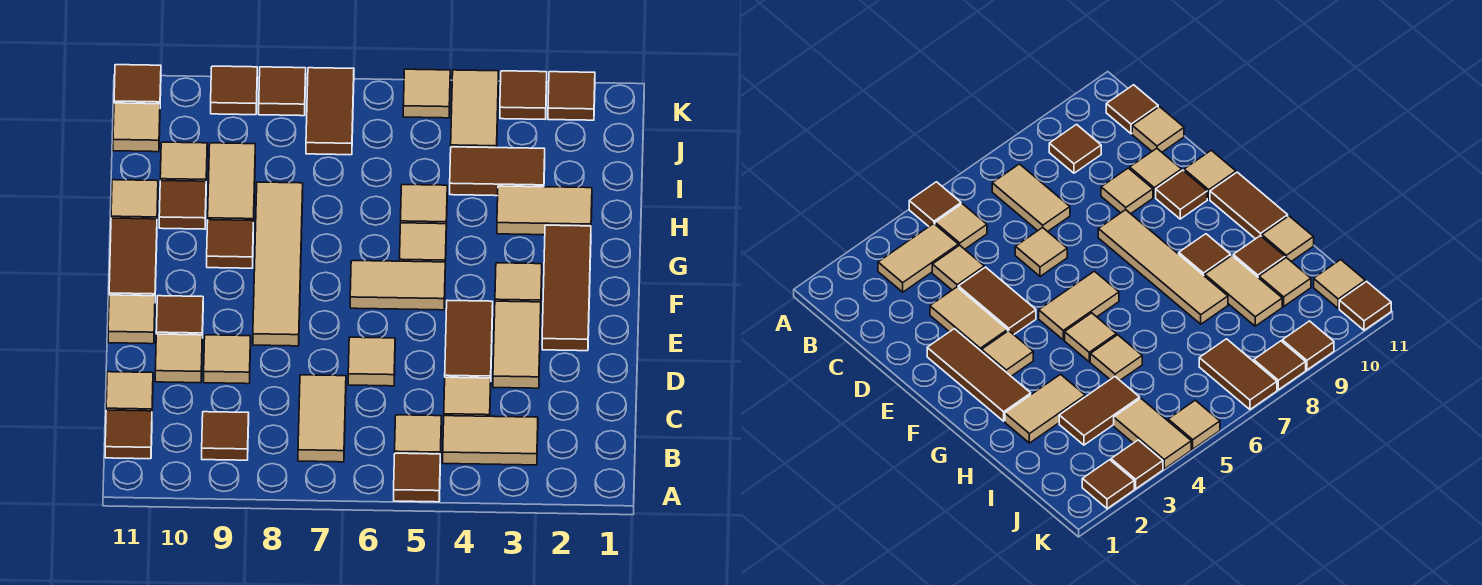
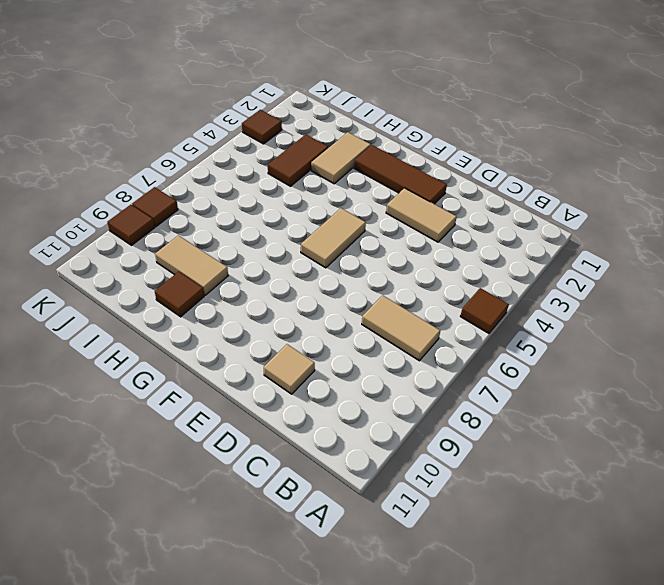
none -> tan 1x2 tile [443,416,538,465]
none -> tan 1x1 tile [395,415,441,463]
none -> brown 1x1 tile [202,412,249,460]
none -> brown 1x1 tile [105,410,152,459]

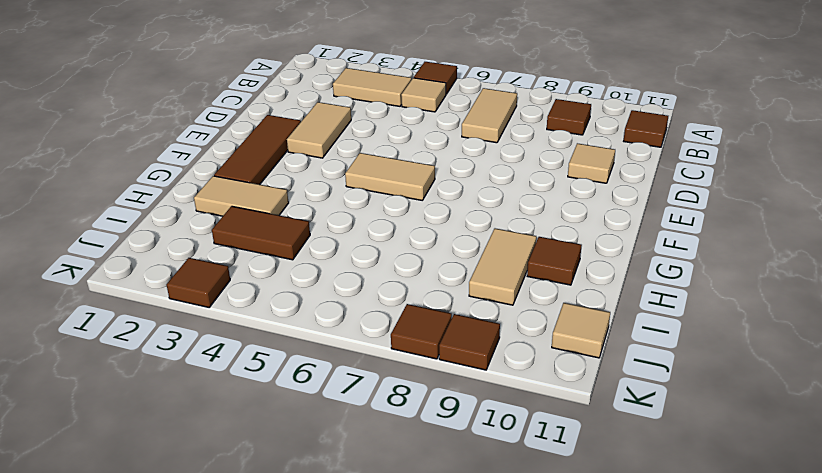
none -> tan 1x1 tile [444,377,491,416]
none -> tan 1x1 tile [106,372,153,411]
none -> brown 1x2 tile [445,300,493,378]
none -> tan 1x1 tile [348,337,395,386]

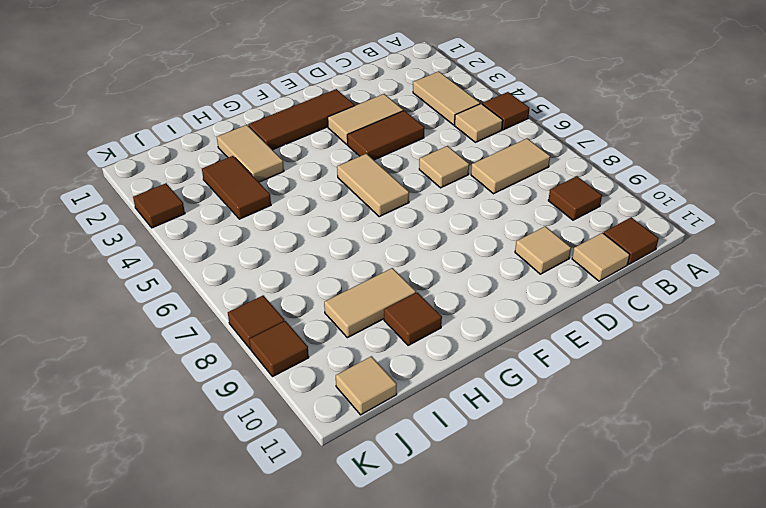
none -> tan 1x1 tile [444,377,491,416]
none -> tan 1x1 tile [204,335,251,384]
none -> tan 1x4 tile [253,182,303,346]
none -> brown 1x1 tile [156,296,203,338]

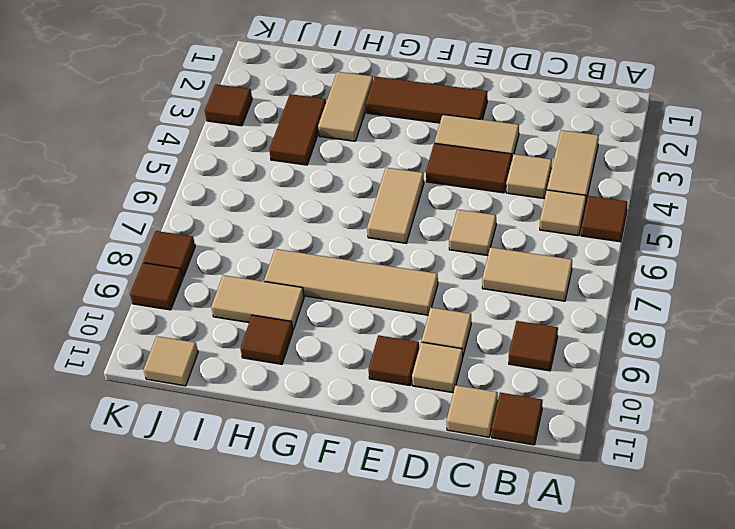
none -> tan 1x1 tile [108,295,155,344]
none -> tan 1x1 tile [495,263,542,302]
none -> brown 1x2 tile [109,218,157,296]
none -> tan 1x1 tile [400,223,446,268]

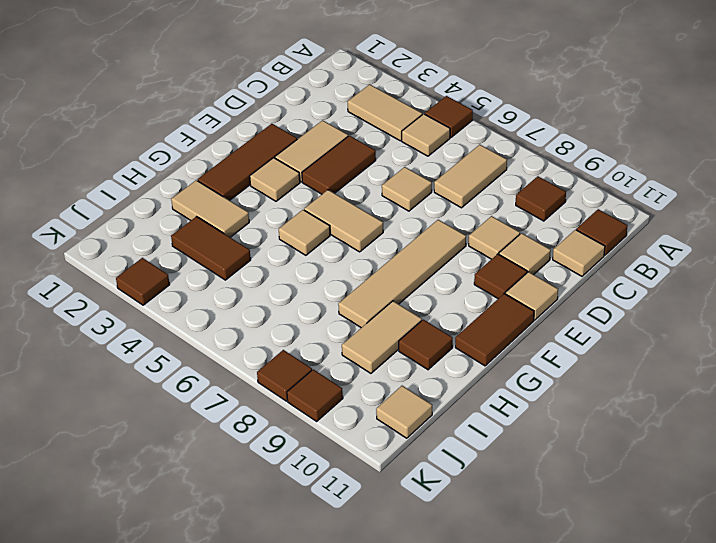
none -> tan 1x1 tile [444,377,491,416]
none -> brown 1x1 tile [207,220,253,268]
none -> tan 1x1 tile [401,185,447,229]
none -> tan 1x1 tile [111,180,158,219]

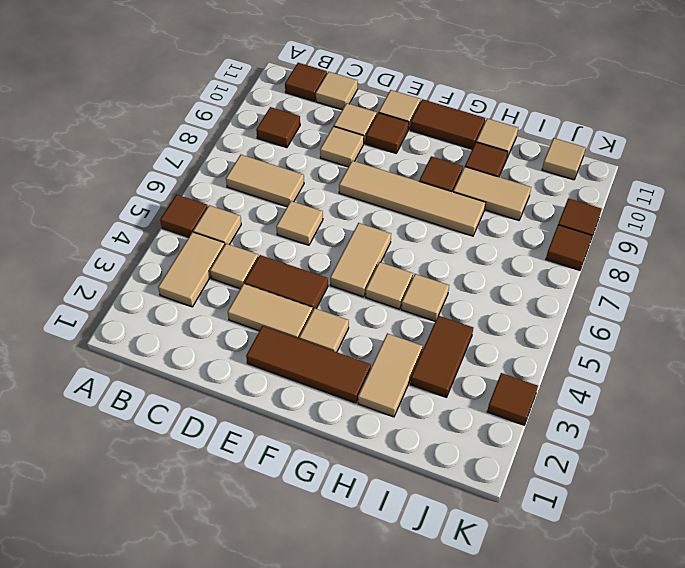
none -> tan 1x1 tile [160,142,207,182]
none -> tan 1x2 tile [451,70,499,148]
none -> brown 1x2 tile [306,68,354,155]
none -> brown 1x1 tile [548,72,595,120]

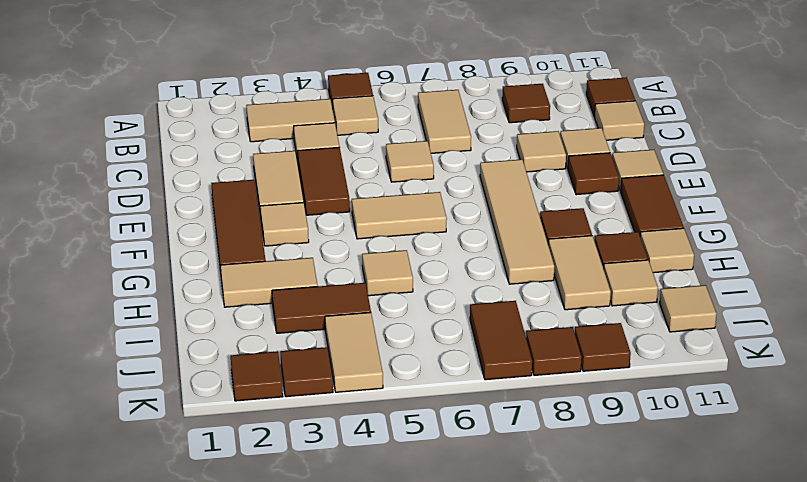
none -> tan 1x1 tile [400,223,446,268]
none -> tan 1x1 tile [403,69,450,118]
none -> brown 1x1 tile [114,65,161,104]

